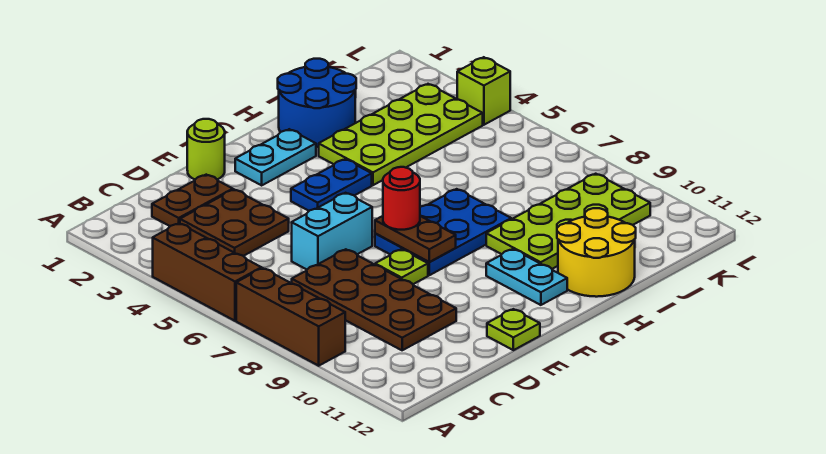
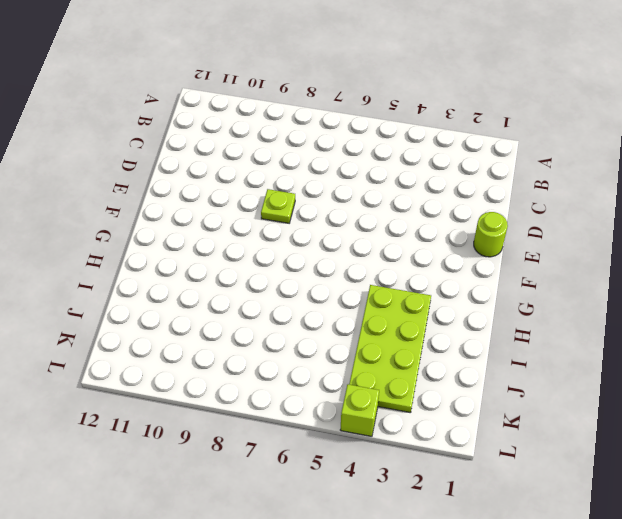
none -> brown 1x3 brick [153,223,261,321]
none -> brown 1x3 brick [236,268,345,366]
none -> brown 1x2 plate [152,175,233,226]

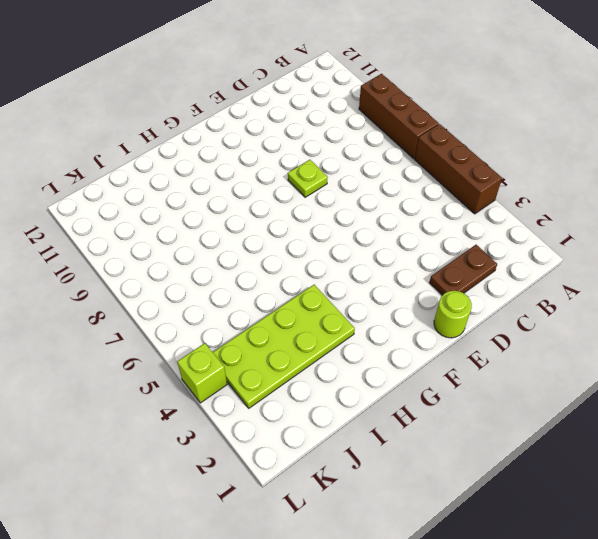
none -> brown 2x2 plate [180,190,289,256]
none -> brown 2x4 plate [292,249,456,350]
none -> cyan 1x2 brick [292,193,372,269]

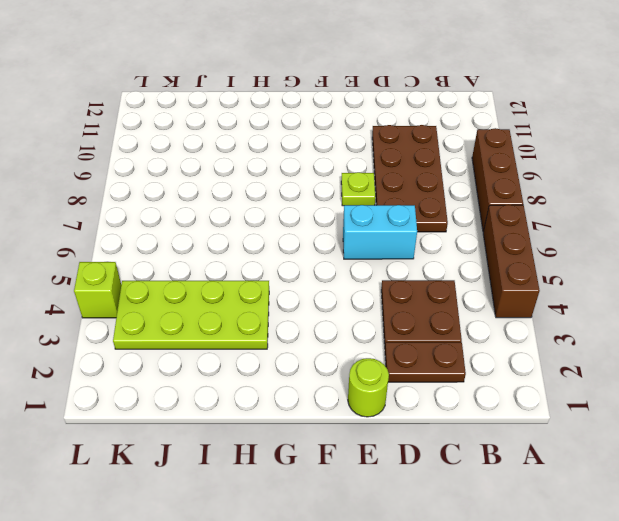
none -> lime 1x1 plate [487,309,540,350]
none -> cyan 1x2 plate [235,129,316,185]
none -> blue 1x2 plate [291,159,372,211]

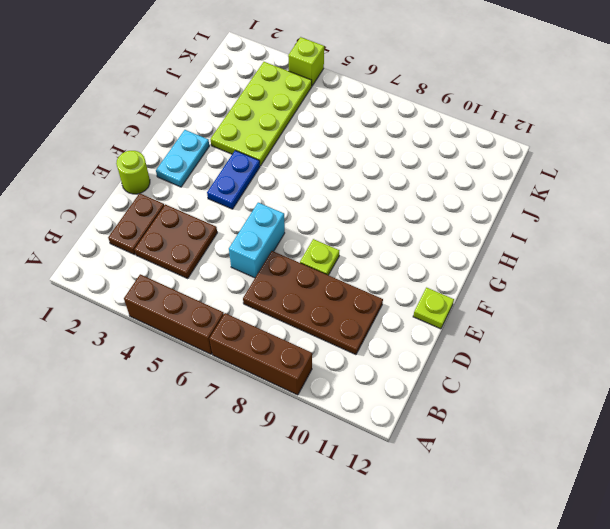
none -> blue 2x3 plate [375,189,511,275]
none -> cyan 1x2 plate [486,249,567,305]
none -> blue 2x2 round brick [278,59,356,147]

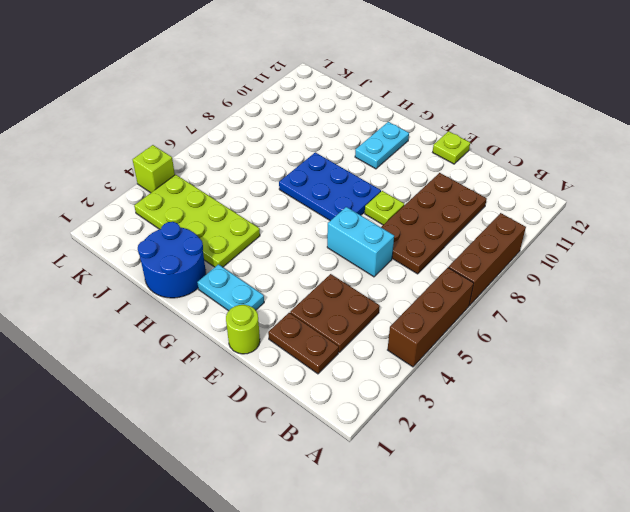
none -> blue 1x2 plate [291,159,372,211]
none -> lime 2x4 plate [486,174,650,269]
none -> yellow 2x2 round brick [557,208,636,297]

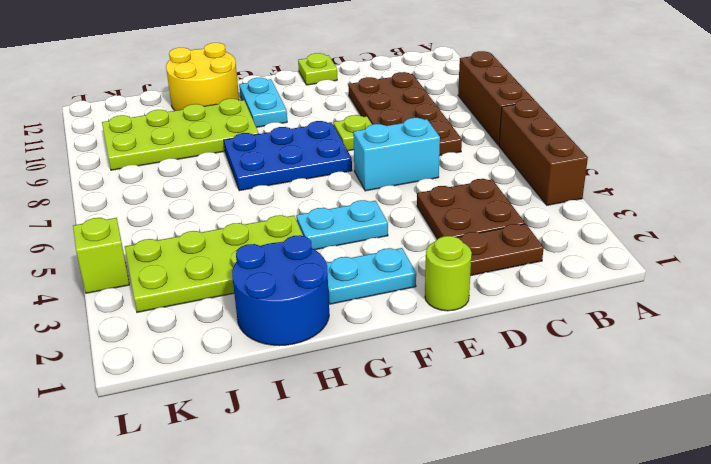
cyan 1x2 plate [296,200,388,250] -> blue 1x2 plate [291,159,372,211]
none -> brown 1x2 plate [375,216,456,262]
none -> red 1x1 round brick [383,167,420,230]

